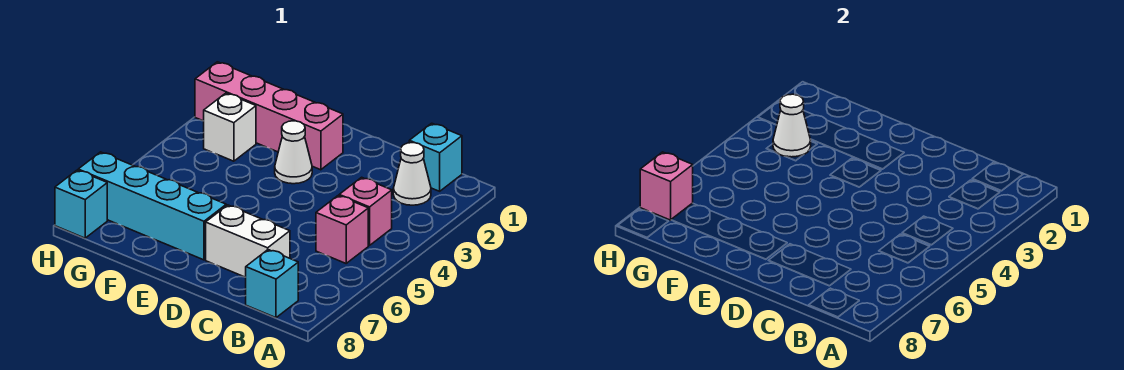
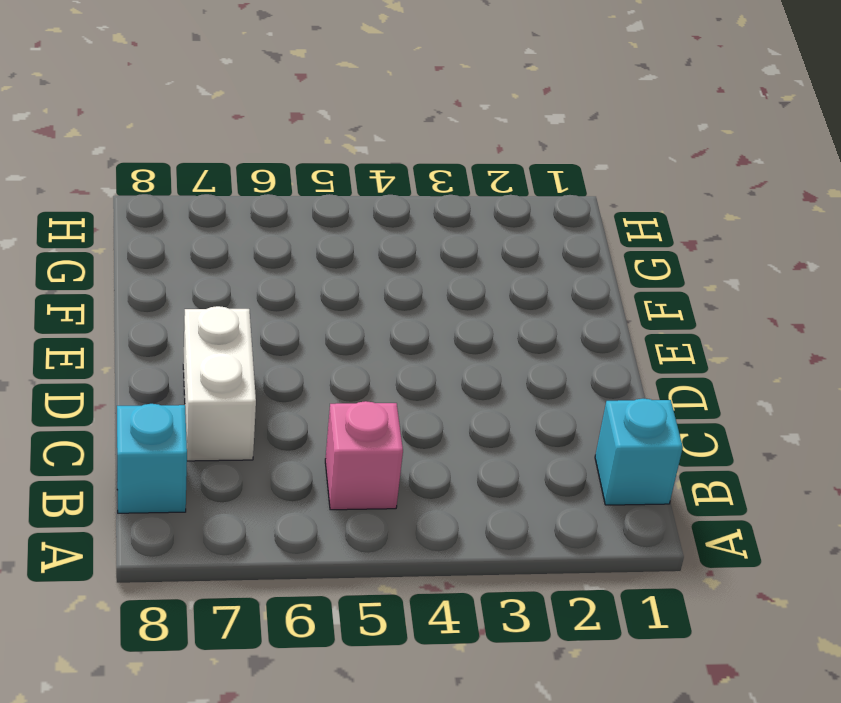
none -> white 1x1 cone [393,143,431,205]
none -> pink 1x1 brick [339,177,392,246]
none -> pink 1x4 brick [195,62,343,170]

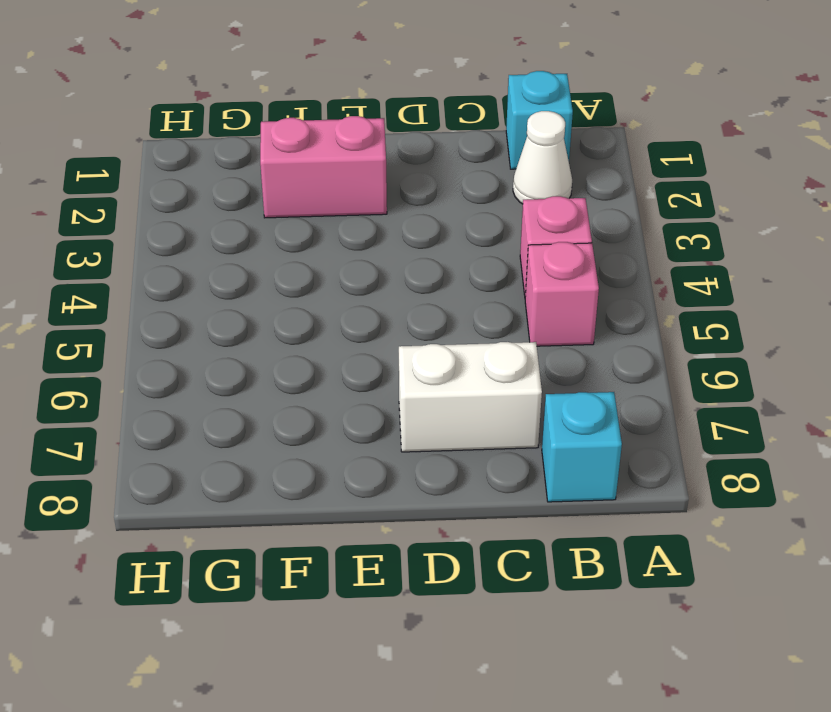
pink 1x2 brick [260,116,387,218] -> pink 1x4 brick [195,62,343,170]
none -> white 1x1 cone [275,121,312,184]
none -> cyan 1x4 brick [78,152,226,260]
none -> white 1x1 brick [204,93,256,161]

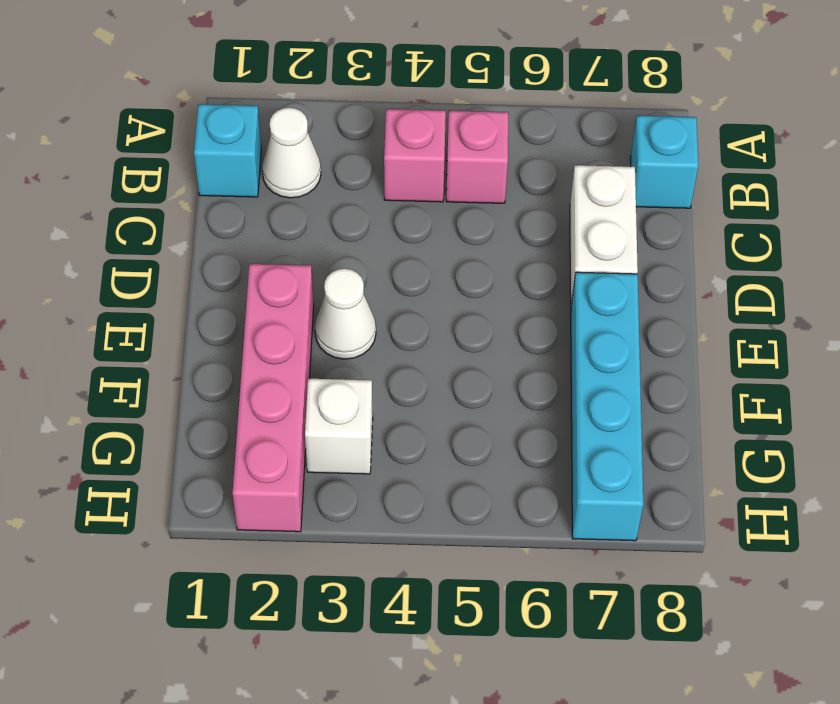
none -> cyan 1x1 brick [55,170,107,238]
none -> white 1x1 cone [773,94,811,157]
none -> pink 1x1 brick [640,152,693,220]

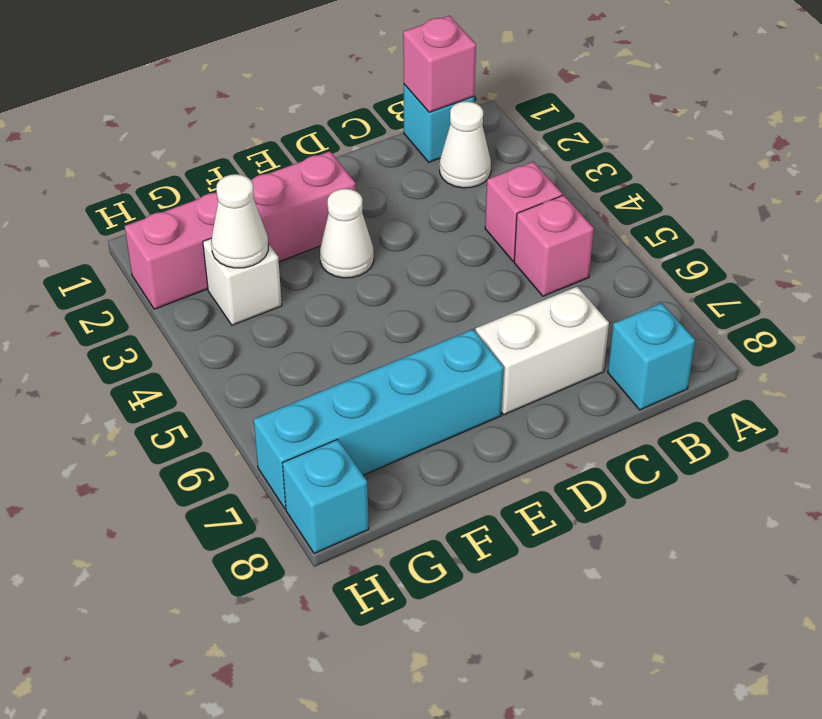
pink 1x1 brick [403,16,476,112] -> pink 1x1 brick moved to [640,152,693,220]

